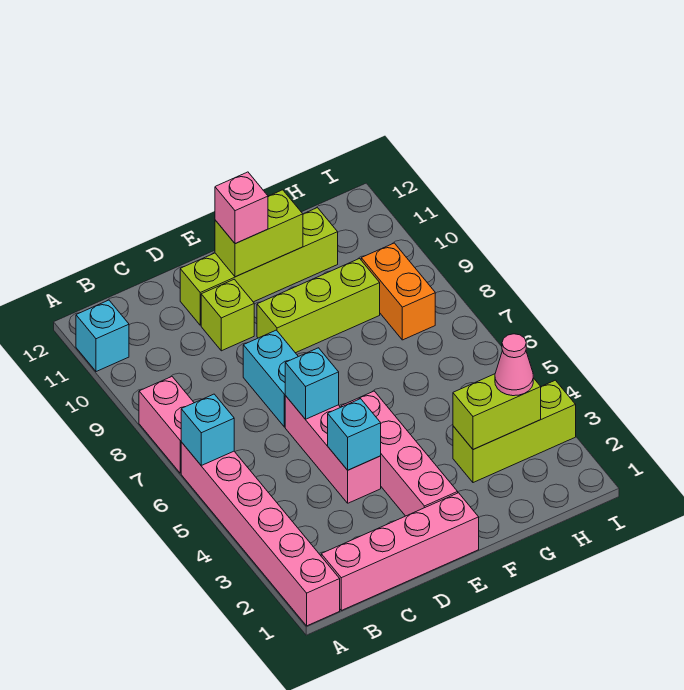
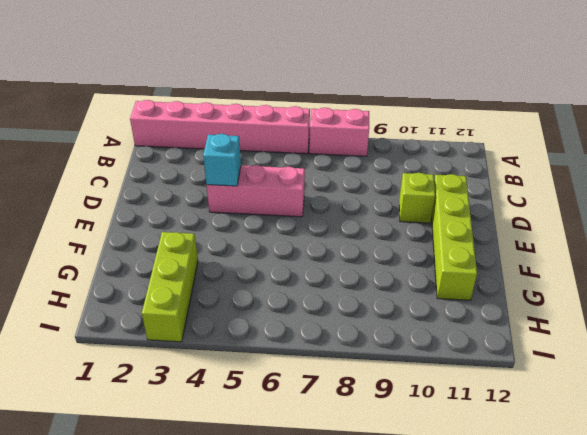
none -> cyan 1x1 brick [76,300,129,372]
none -> pink 1x4 brick [321,493,479,610]
none -> cyan 1x2 brick [243,330,298,427]

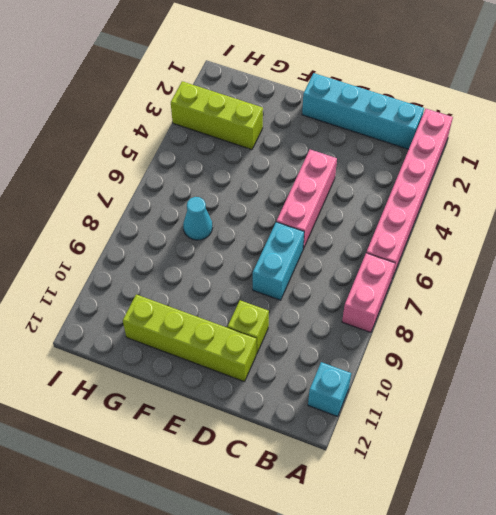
cyan 1x4 brick [302,73,424,149] -> pink 1x4 brick [321,493,479,610]
cyan 1x1 cone [183,197,213,240] -> none
none -> pink 1x4 brick [341,391,458,516]
none -> lime 1x3 brick [257,259,380,353]
none -> orange 1x2 brick [361,243,435,340]

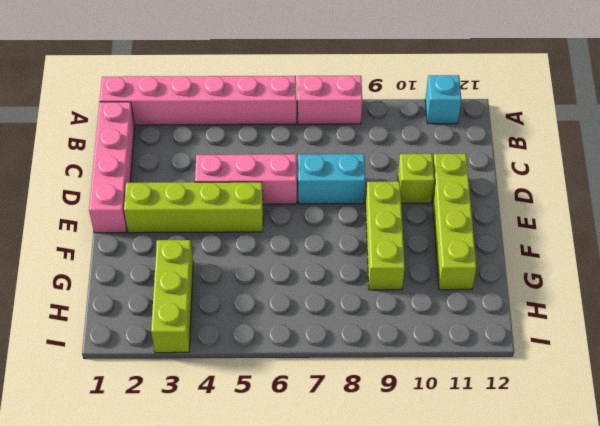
lime 1x4 brick [124,182,263,233] -> pink 1x4 brick [341,391,458,516]
none -> orange 1x2 brick [361,243,435,340]
none -> cyan 1x1 brick [181,394,234,465]
none -> cyan 1x1 brick [328,399,381,470]

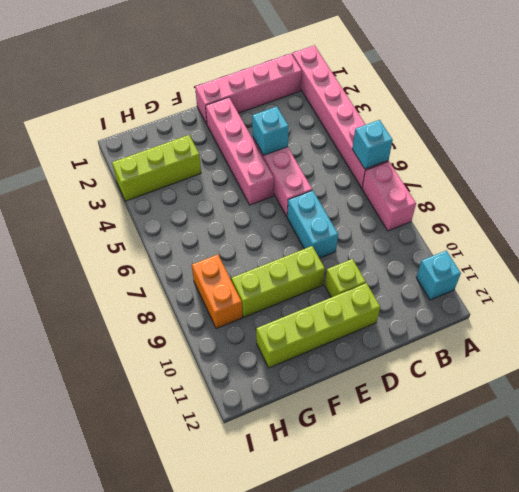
none -> cyan 1x1 brick [285,348,339,419]
none -> lime 1x2 brick [215,190,303,277]
none -> lime 1x2 brick [453,374,541,449]

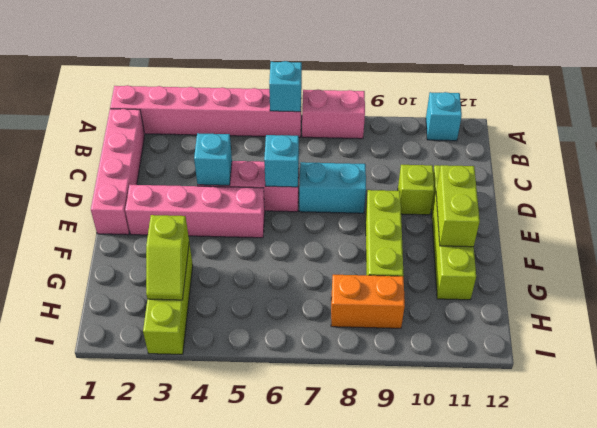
lime 1x2 slope [146,215,189,300] -> lime 1x2 brick [453,374,541,449]
none -> pink 1x1 brick [215,172,268,244]
none -> pink 1x1 cone [495,334,533,396]

